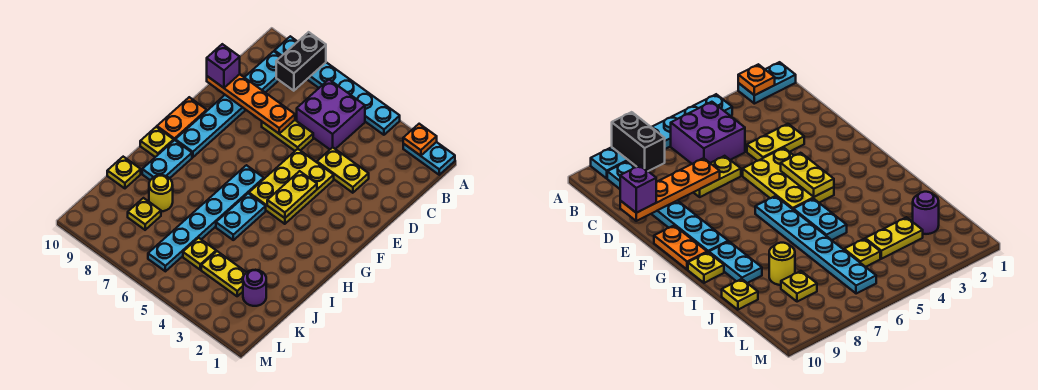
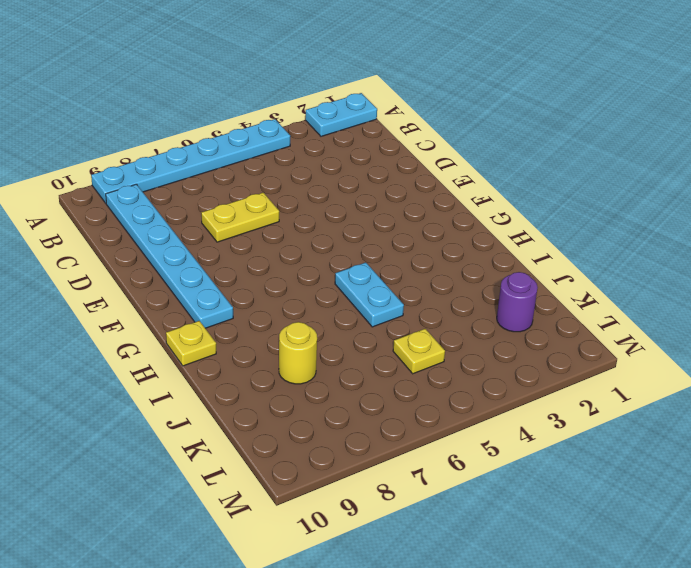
none -> purple 2x2 brick [297,80,365,149]
none -> yellow 1x2 plate [317,147,369,193]
none -> yellow 2x3 plate [249,149,334,224]

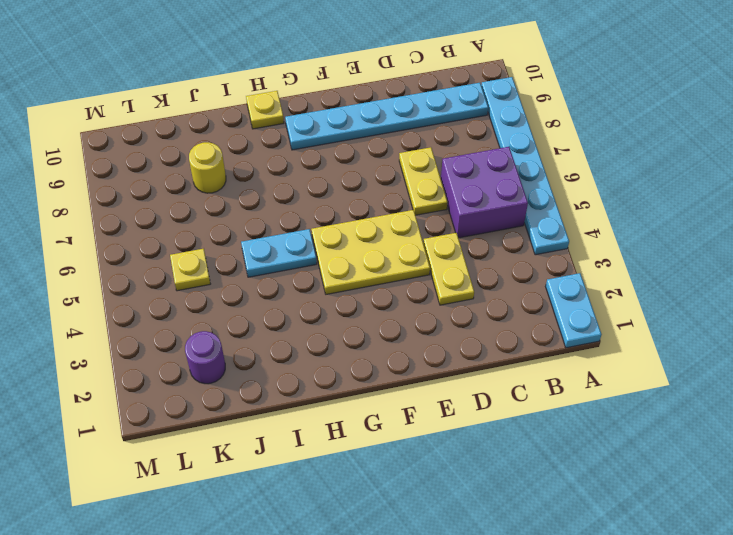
none -> orange 1x2 plate [157,97,207,140]
none -> cyan 1x6 plate [148,165,264,271]
none -> cyan 1x2 plate [142,140,192,180]

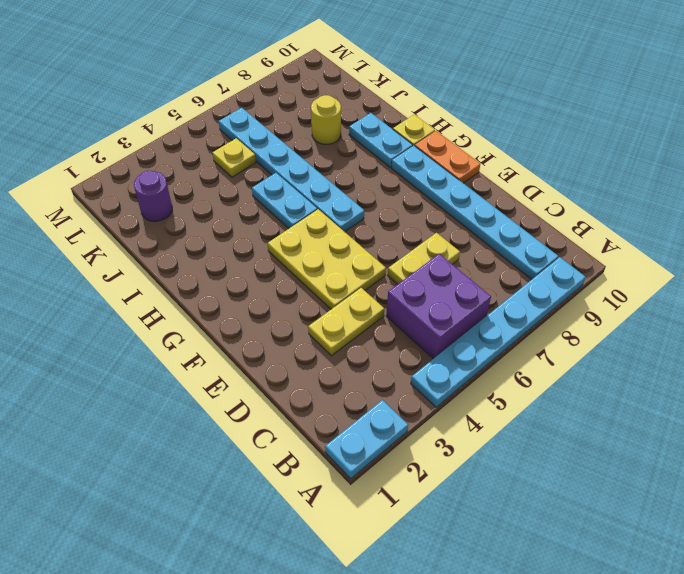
none -> yellow 1x1 plate [107,157,141,188]
none -> yellow 1x2 plate [201,251,246,296]
none -> yellow 1x1 plate [128,198,161,230]

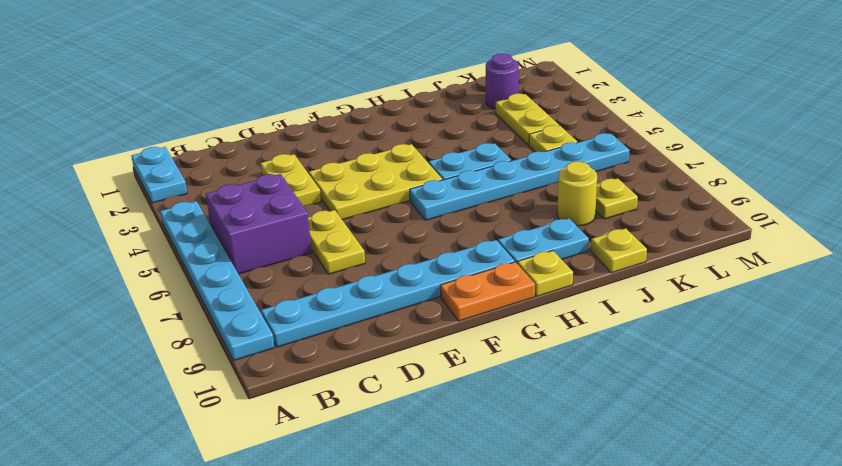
none -> orange 1x1 plate [403,124,437,156]
none -> black 1x2 brick [276,32,326,91]
none -> orange 1x4 plate [207,74,295,134]

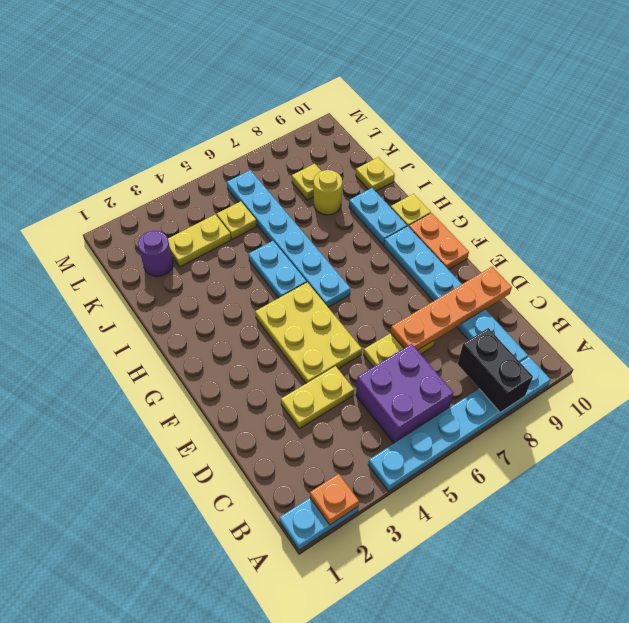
none -> yellow 1x2 plate [267,171,317,218]
none -> purple 1x1 brick [207,44,240,88]

